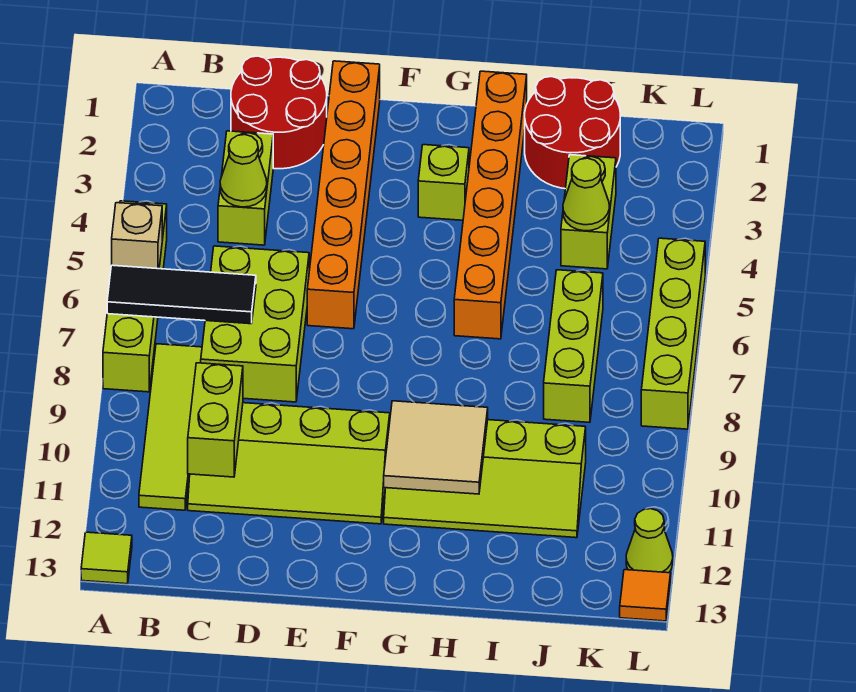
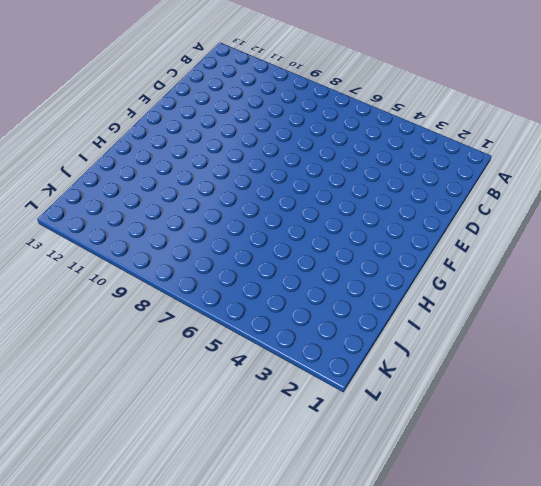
none -> lime 1x4 brick [103,201,167,392]
none -> lime 1x1 tile [81,532,132,584]
none -> lime 1x4 tile [139,344,202,510]

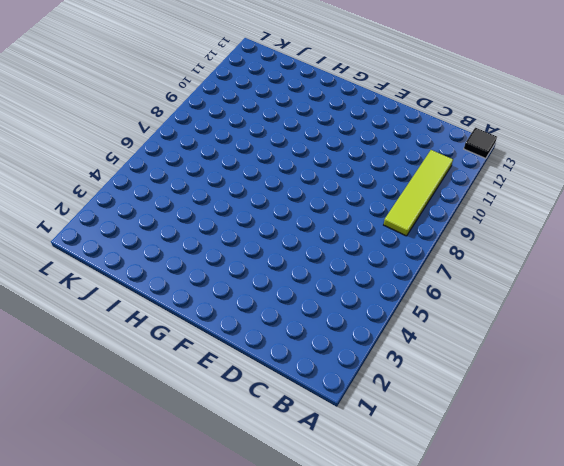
black 1x1 tile [464,128,497,158] -> lime 1x1 tile [81,532,132,584]
none -> lime 1x4 brick [103,201,167,392]
none -> red 2x2 round brick [231,56,327,169]
none -> lime 1x2 brick [218,131,273,245]

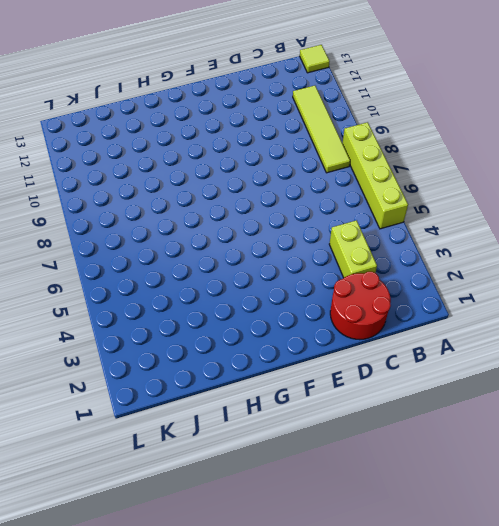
none -> lime 2x3 brick [201,246,309,402]
none -> lime 2x4 slope [188,403,390,524]
none -> orange 1x6 brick [307,61,380,329]

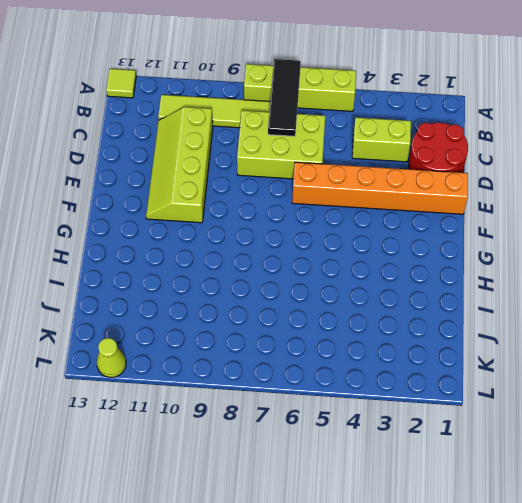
none -> lime 1x1 brick [418,145,469,220]
none -> lime 2x4 slope [384,420,586,538]
none -> orange 1x6 brick [454,71,527,339]

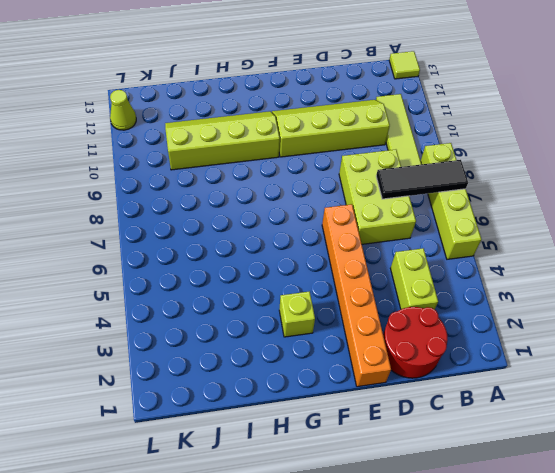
none -> orange 1x6 brick [454,71,527,339]
none -> red 2x2 round brick [525,77,620,189]
none -> lime 1x2 brick [561,155,616,269]

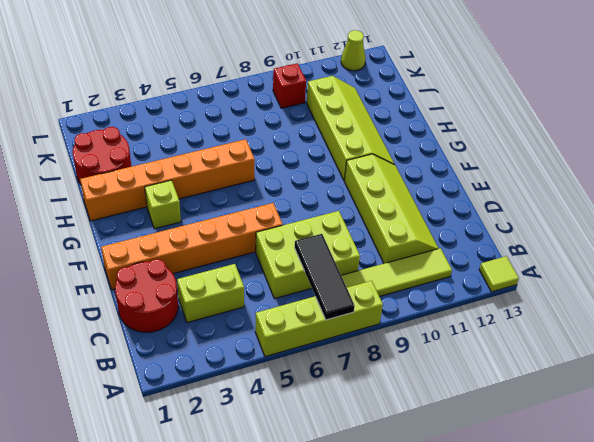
red 1x1 brick [273,63,306,108] -> none
none -> lime 1x2 brick [561,155,616,269]
none -> lime 1x3 brick [544,270,603,422]
none -> lime 1x4 brick [641,238,705,429]

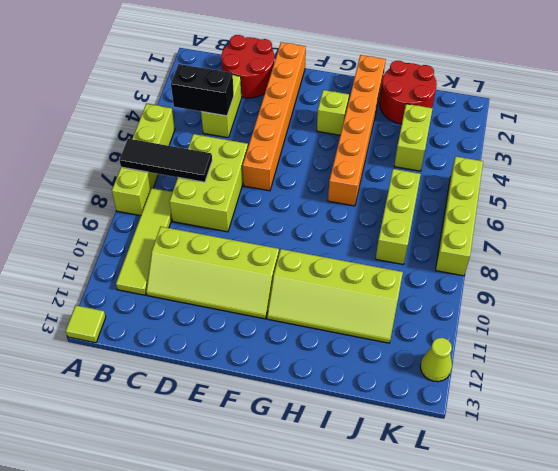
black 1x2 brick [171,64,234,116] -> lime 1x1 cone [220,135,267,207]
none -> orange 1x1 tile [620,570,671,621]
none -> tan 1x1 brick [112,203,162,269]
none -> lime 1x2 brick [188,363,243,477]

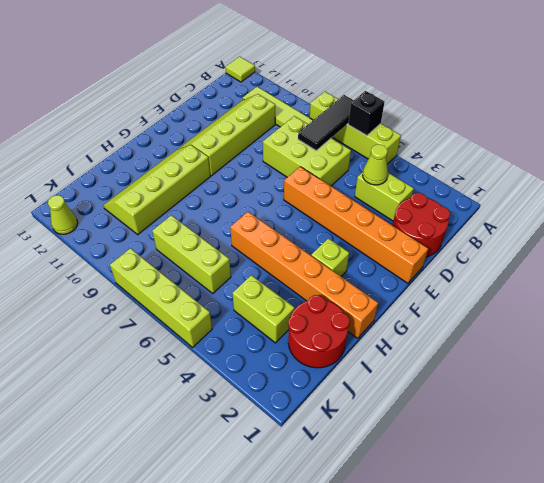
black 1x1 brick [348,91,385,136] -> tan 1x1 brick [112,203,162,269]
none -> orange 1x1 tile [620,570,671,621]
none -> lime 1x2 brick [188,363,243,477]
none -> tan 2x2 tile [384,401,488,494]

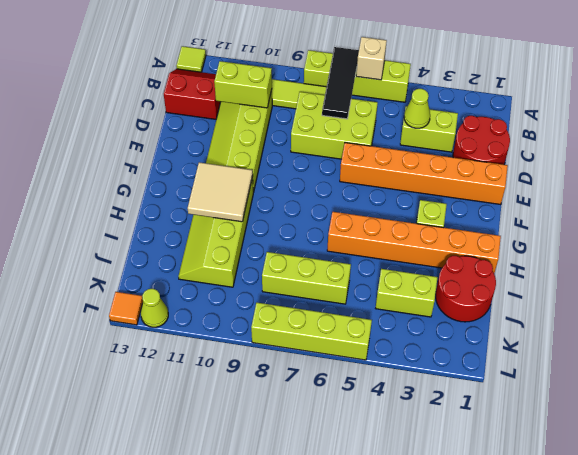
red 2x2 slope [164,69,220,119] -> none
none -> lime 1x1 cone [563,158,610,231]

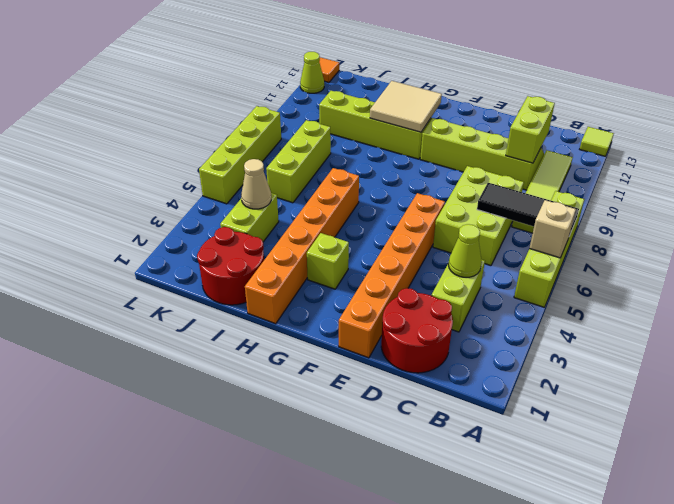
tan 1x1 cone [241,159,271,209] -> lime 1x1 cone [563,158,610,231]

